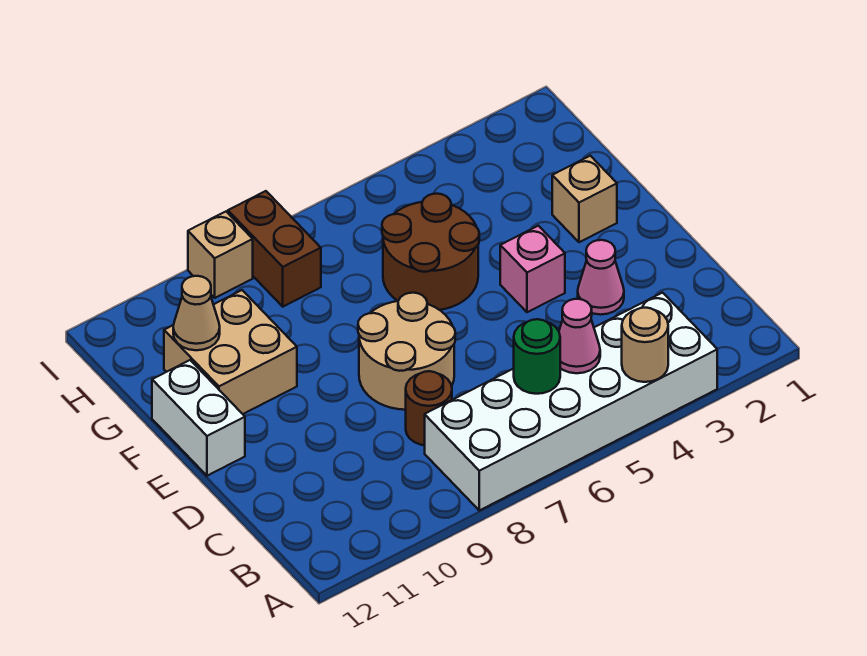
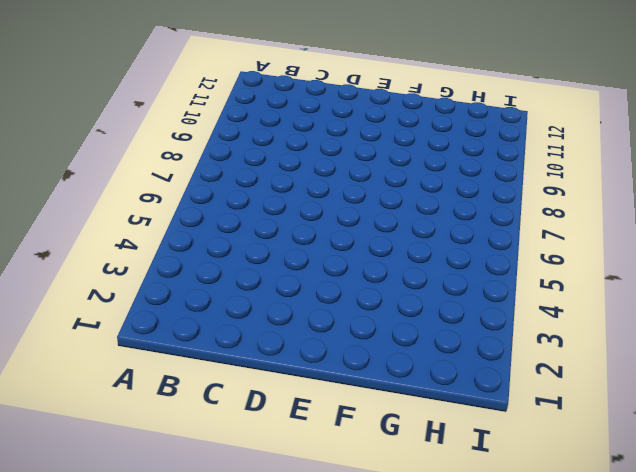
none -> white 2x6 brick [425,293,717,510]
none -> brown 1x1 round brick [406,371,452,445]
none -> pink 1x1 cone [578,240,624,315]

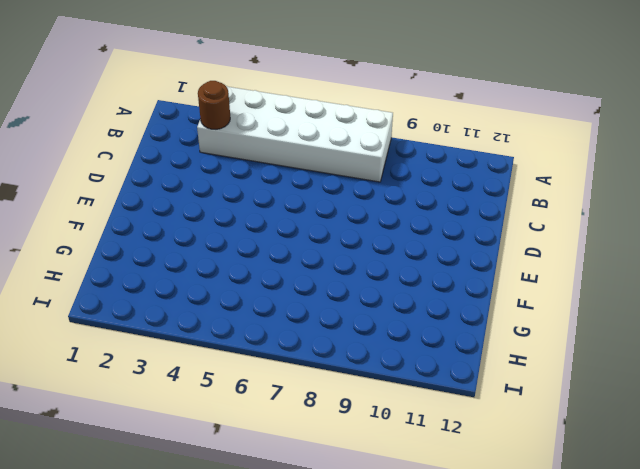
brown 1x1 round brick [198,81,230,129] -> brown 1x1 round brick moved to [406,371,452,445]
none -> pink 1x1 cone [578,240,624,315]
none -> tan 2x2 round brick [358,293,455,410]
none -> pink 1x1 brick [500,226,565,312]

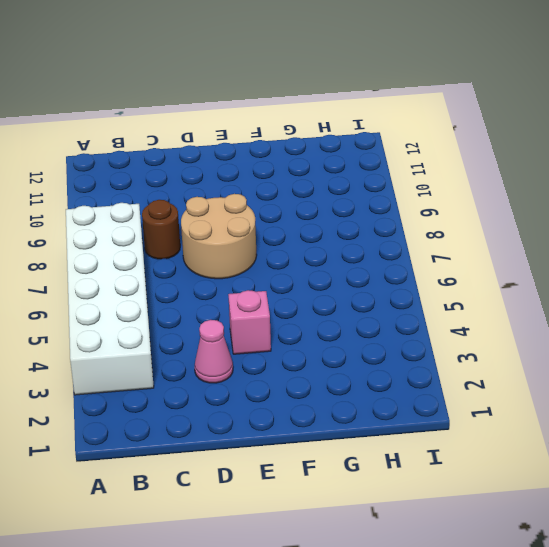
none -> white 1x2 brick [152,360,245,476]
none -> tan 1x1 brick [552,156,617,242]
none -> brown 2x2 round brick [382,194,479,310]

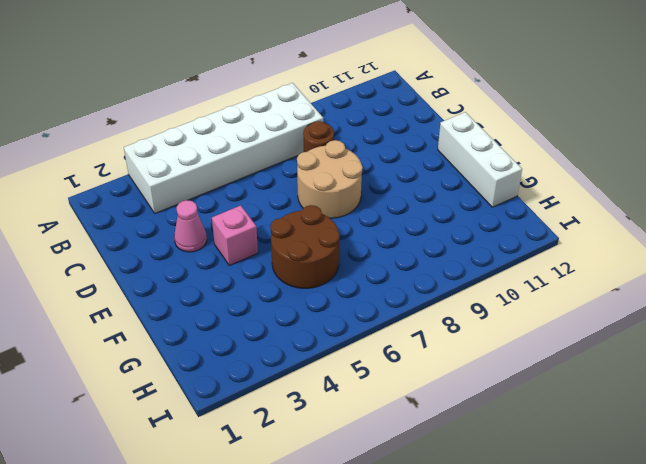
white 1x3 brick [438,112,522,207] -> white 1x2 brick [152,360,245,476]
none -> tan 1x1 brick [552,156,617,242]
none -> tan 2x2 brick [164,290,297,414]
none -> brown 1x2 brick [228,191,321,307]

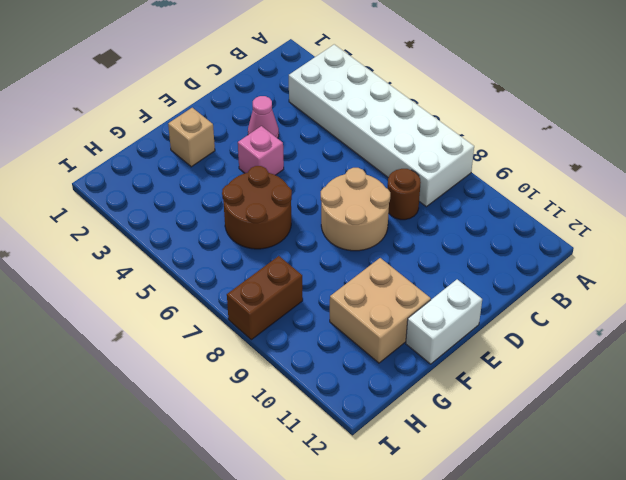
none -> tan 1x1 brick [188,212,253,298]
none -> tan 1x1 round brick [622,308,668,382]
none -> pink 1x1 cone [559,299,600,373]

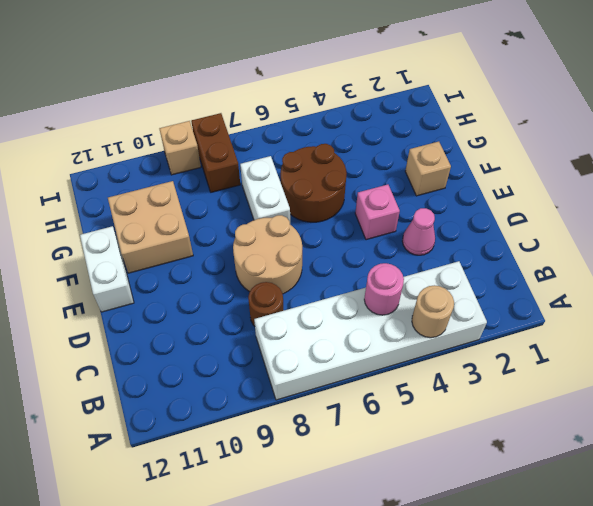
pink 1x1 round brick [364,263,404,315] -> pink 1x1 cone [559,299,600,373]
white 1x2 brick [240,156,290,221] -> none
none -> green 1x1 round brick [514,319,560,394]
none -> tan 1x1 cone [173,276,220,350]

